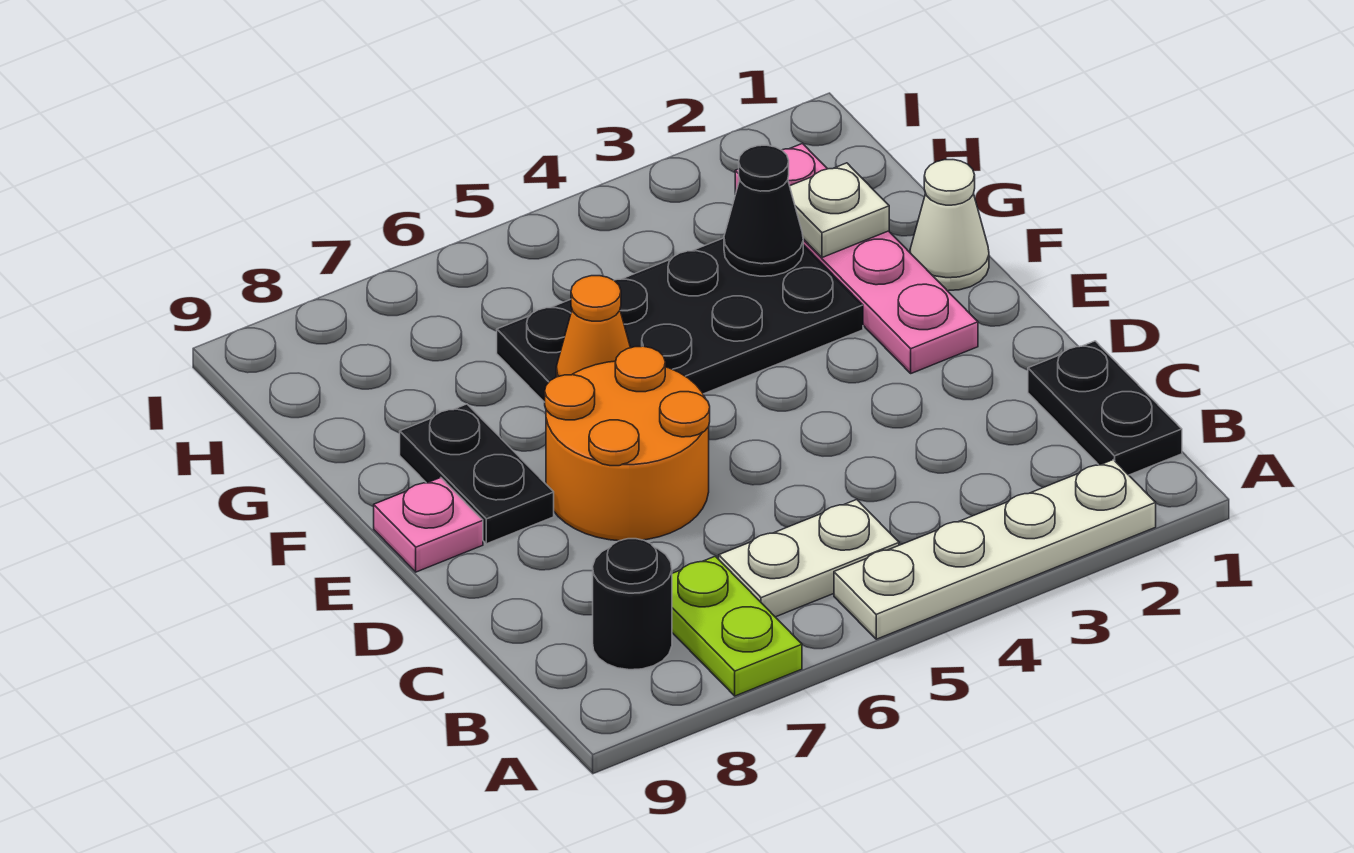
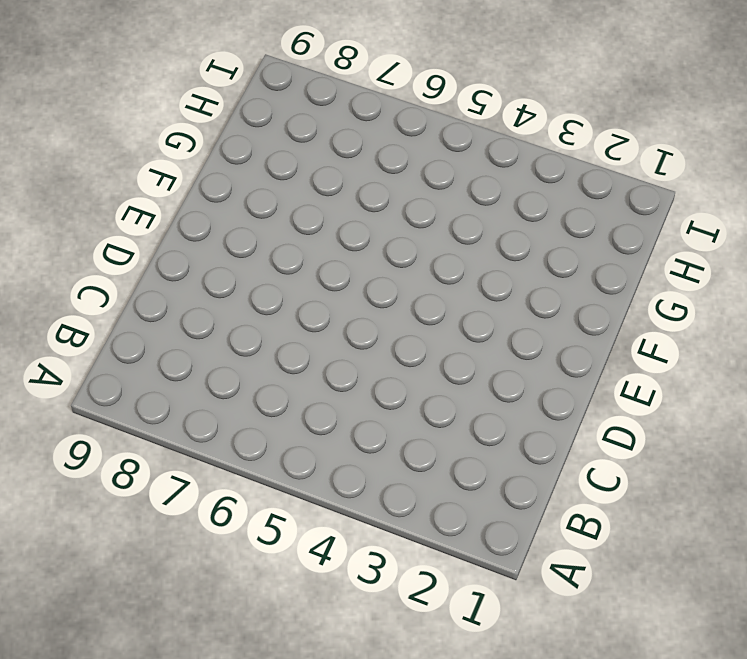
none -> white 1x4 plate [834,460,1156,639]
none -> lime 1x2 plate [672,556,802,696]
none -> black 1x2 plate [1028,341,1182,475]

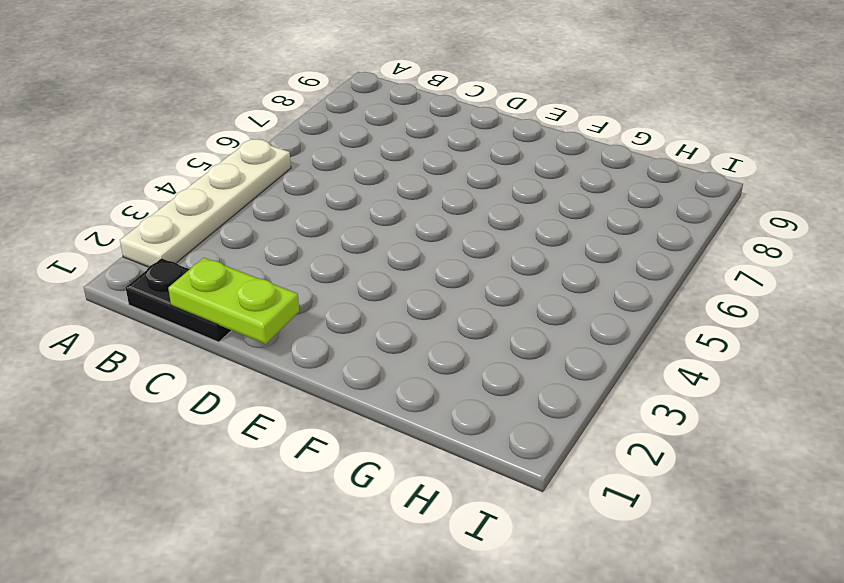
lime 1x2 plate [168,258,299,344] -> lime 1x2 plate moved to [672,556,802,696]
none -> white 1x2 plate [719,500,899,617]
none -> black 1x1 round brick [593,539,672,670]
none -> orange 2x2 round brick [545,346,710,541]

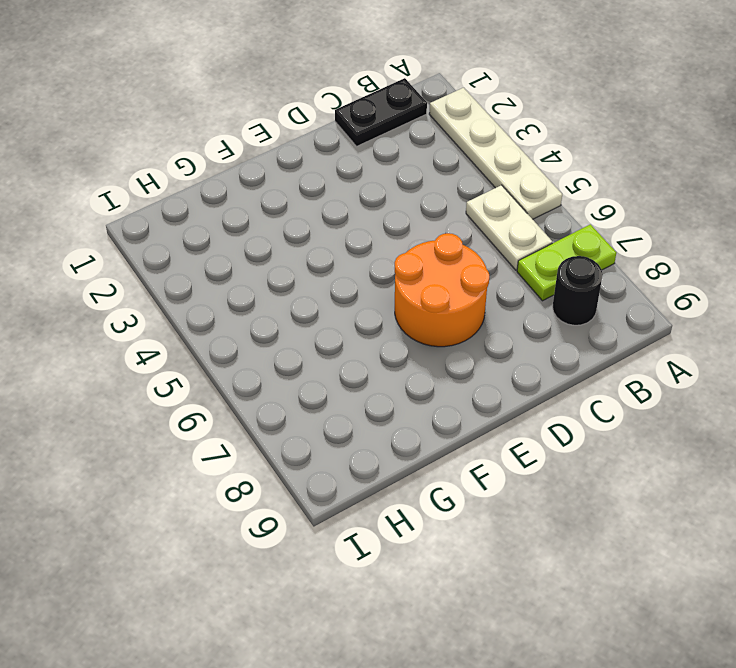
none -> pink 1x4 plate [735,144,978,373]
none -> black 1x2 plate [400,404,554,544]
none -> pink 1x1 plate [374,478,483,572]

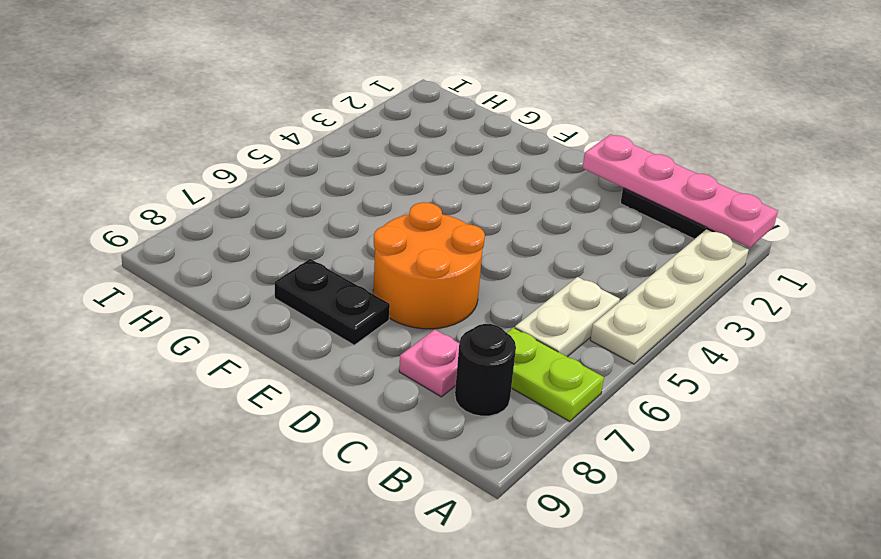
pink 1x4 plate [583,134,778,248] -> pink 1x4 plate moved to [735,144,978,373]
pink 1x1 plate [399,329,459,397] -> pink 1x1 plate moved to [374,478,483,572]
none -> white 1x1 cone [910,160,989,291]
none -> black 2x4 plate [497,238,863,402]
none -> orange 1x1 cone [556,276,630,377]

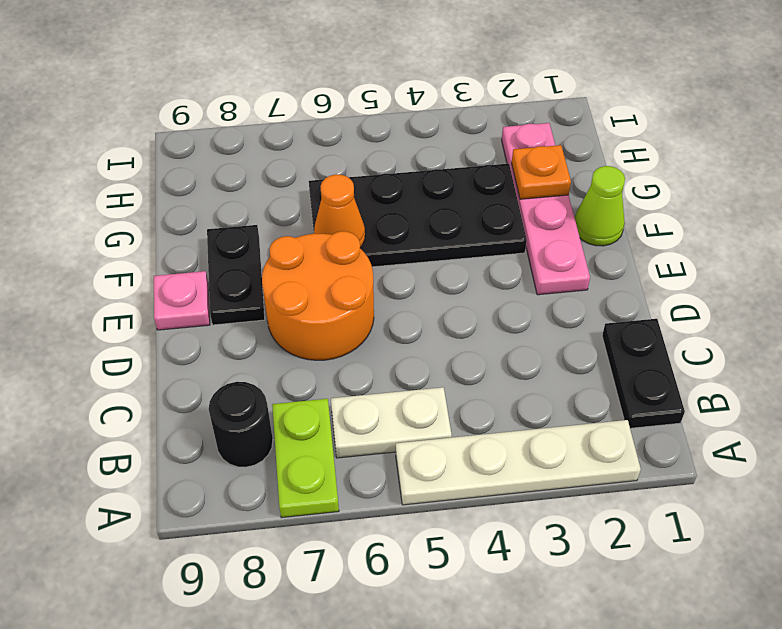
lime 1x1 cone [575,166,625,246] -> white 1x1 cone [910,160,989,291]
orange 1x1 plate [512,145,571,199] -> white 1x1 plate [790,163,889,258]
none -> black 1x1 cone [724,145,803,276]

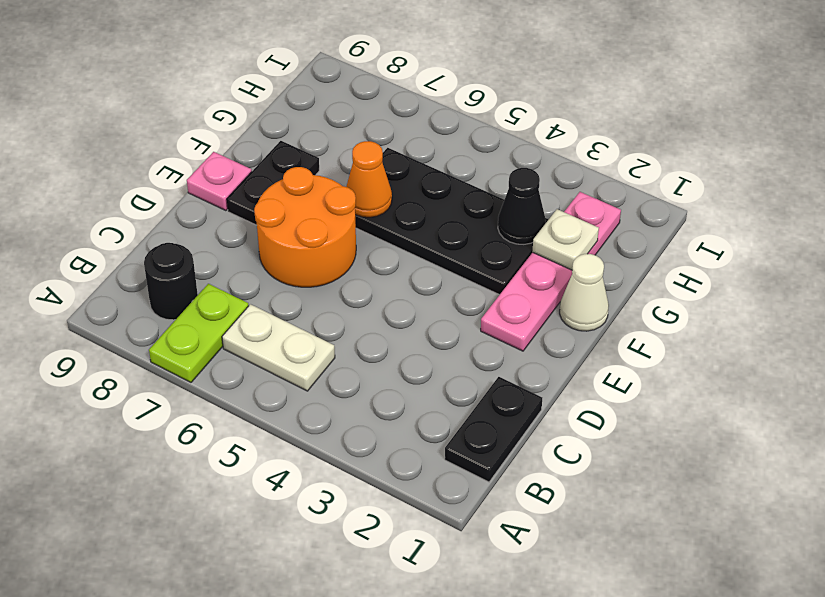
none -> white 1x4 plate [834,460,1156,639]

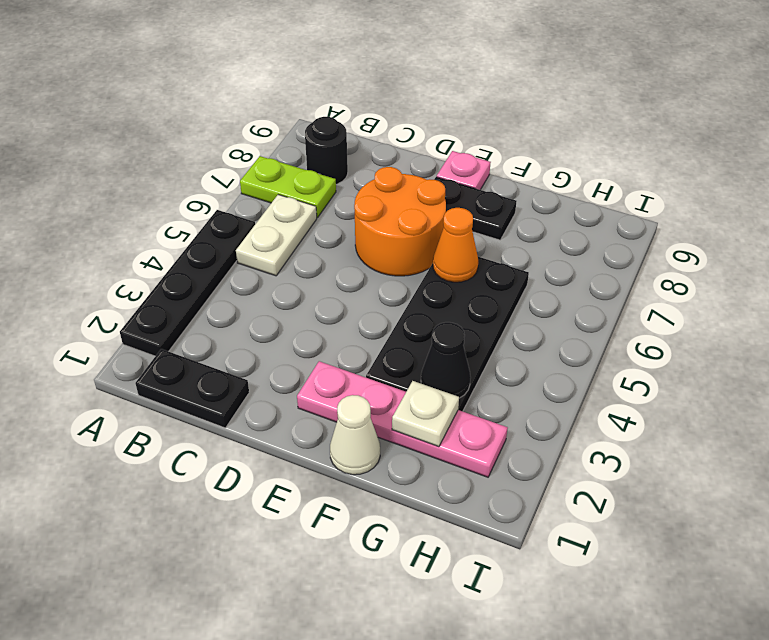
black 1x4 plate [120,210,255,356] -> white 1x4 plate [834,460,1156,639]

